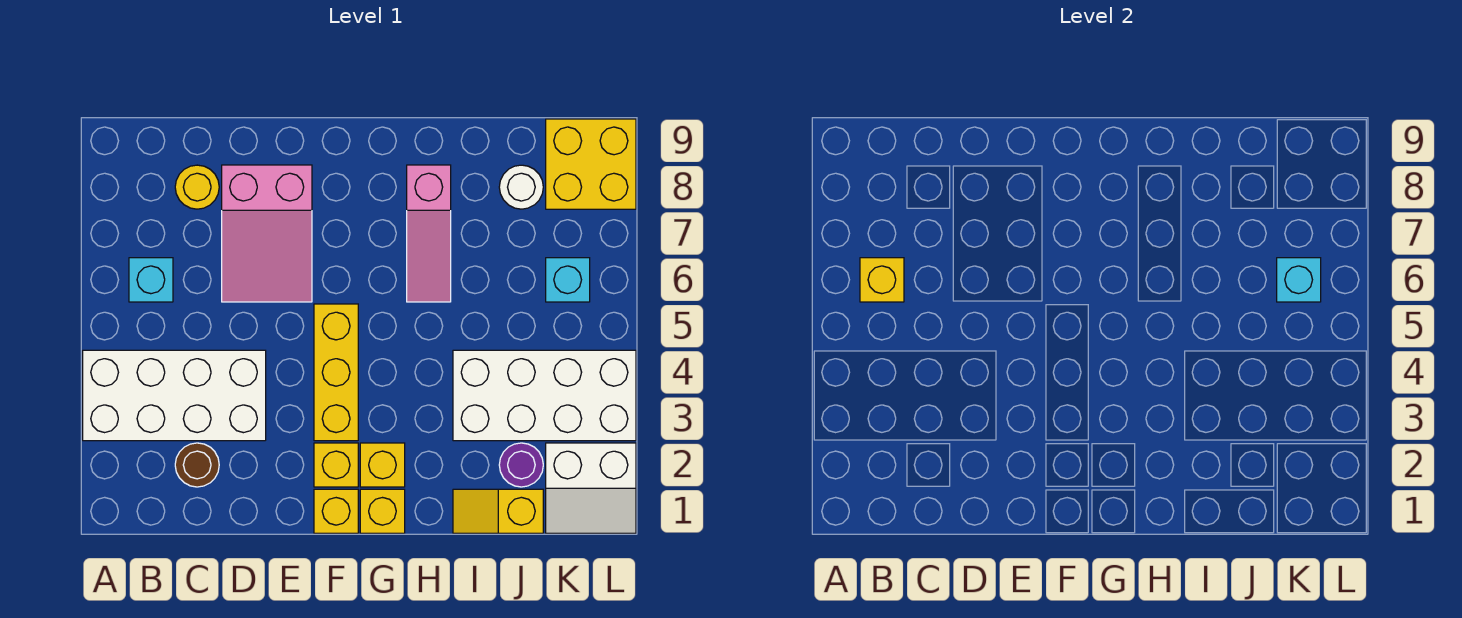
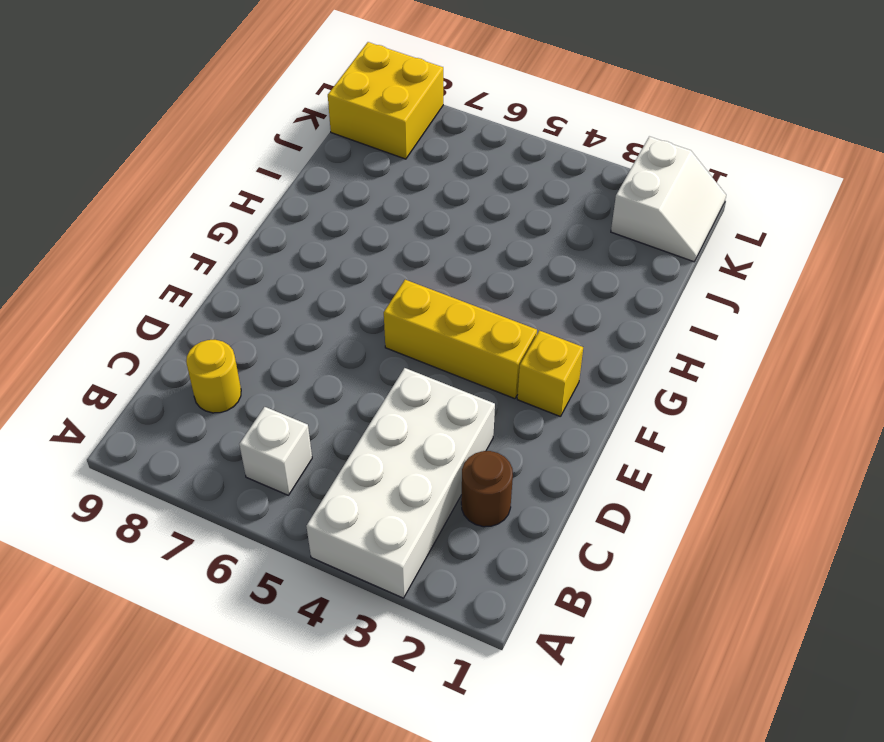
white 1x1 brick [239,407,312,495] -> cyan 1x1 brick [129,258,173,302]
none -> pink 2x3 slope [222,165,312,302]
none -> yellow 1x1 brick [314,489,358,533]
none -> yellow 1x1 brick [360,489,405,533]

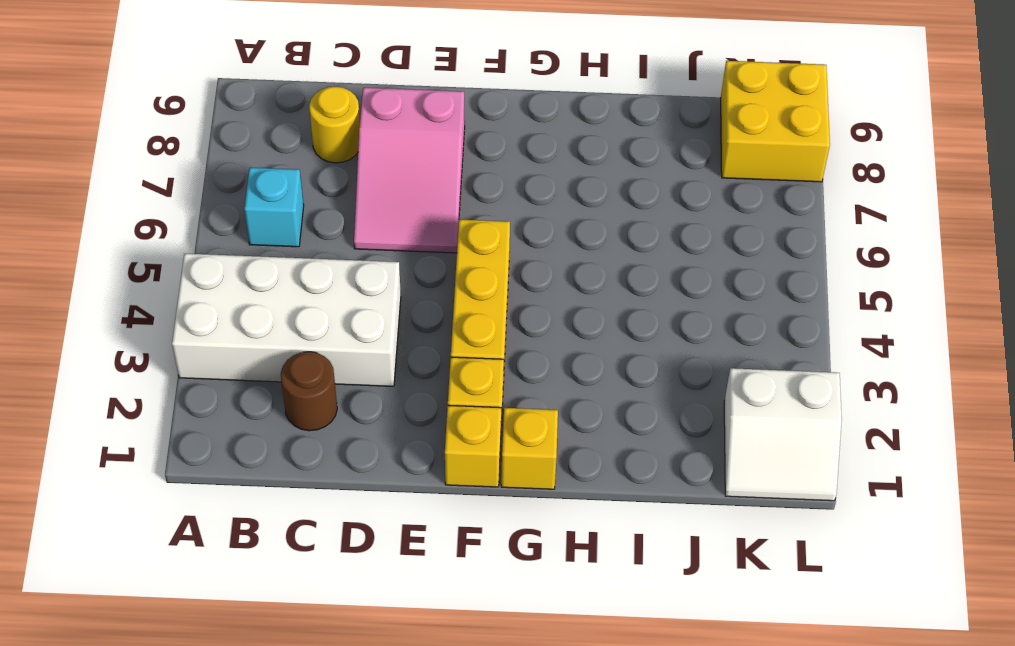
none -> yellow 1x1 brick [360,443,405,487]
none -> pink 1x3 slope [407,165,451,302]
none -> yellow 1x2 slope [453,489,543,533]

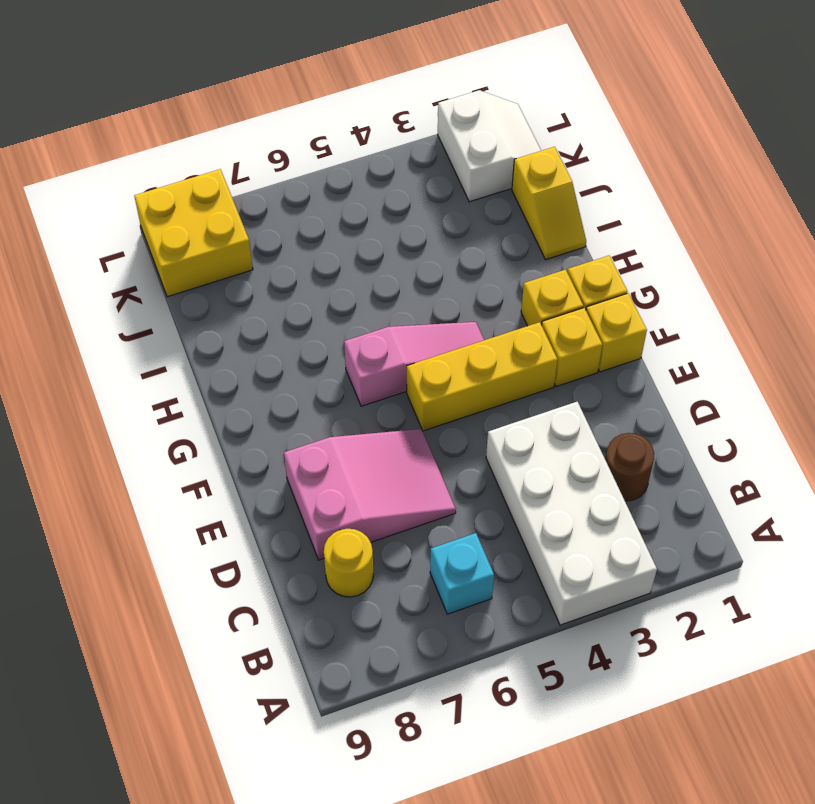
pink 1x3 slope [344,322,484,406] -> pink 1x3 slope moved to [407,165,451,302]
none -> white 2x4 brick [453,350,636,441]
none -> purple 1x1 round brick [499,443,543,487]
none -> white 1x1 round brick [499,165,543,209]

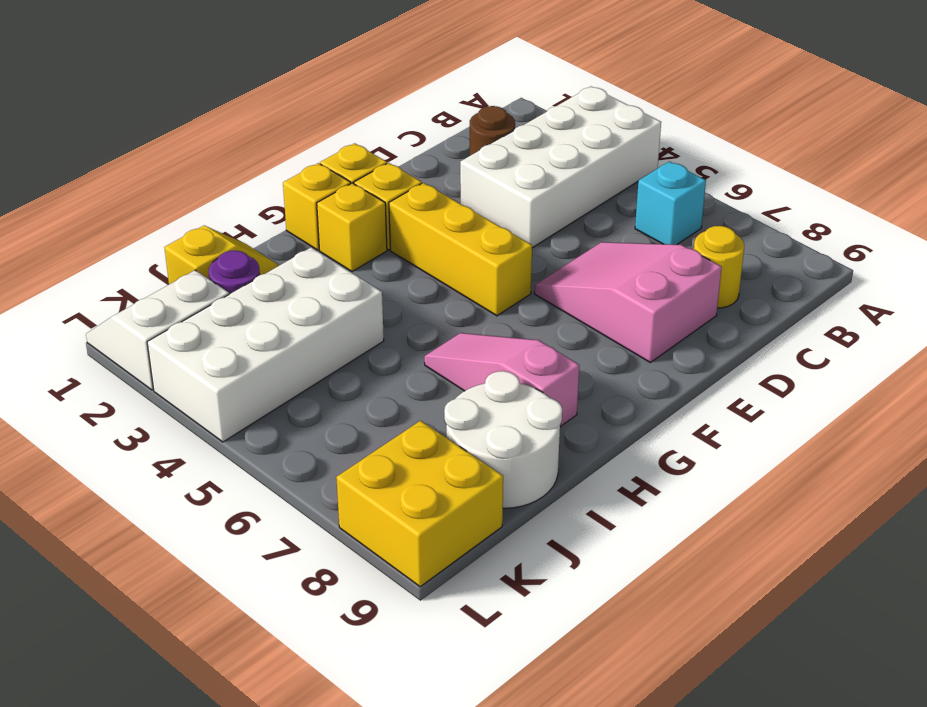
white 2x2 round brick [444,371,562,508] -> white 1x1 round brick [499,165,543,209]
none -> cyan 1x1 brick [546,258,590,302]
none -> yellow 1x1 brick [860,258,904,302]
none -> cyan 1x1 brick [1277,258,1321,302]

